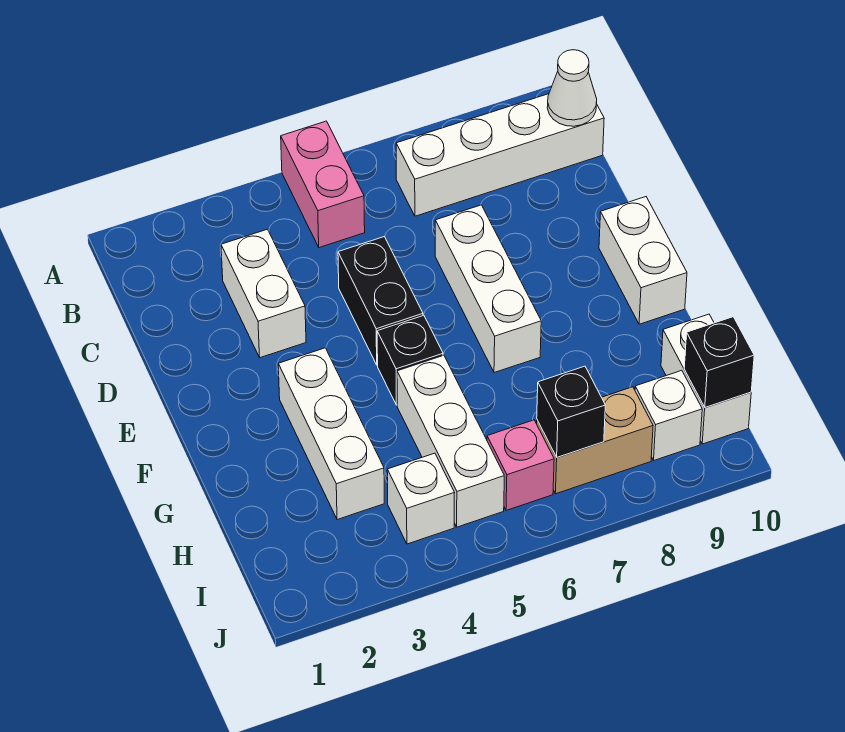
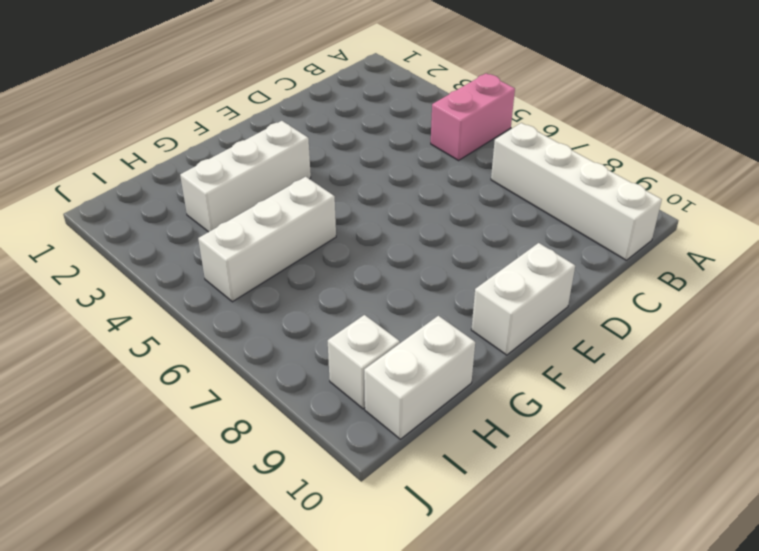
none -> white 1x2 brick [221,229,306,358]
none -> black 1x2 brick [338,236,423,365]
none -> white 1x3 brick [435,205,541,373]

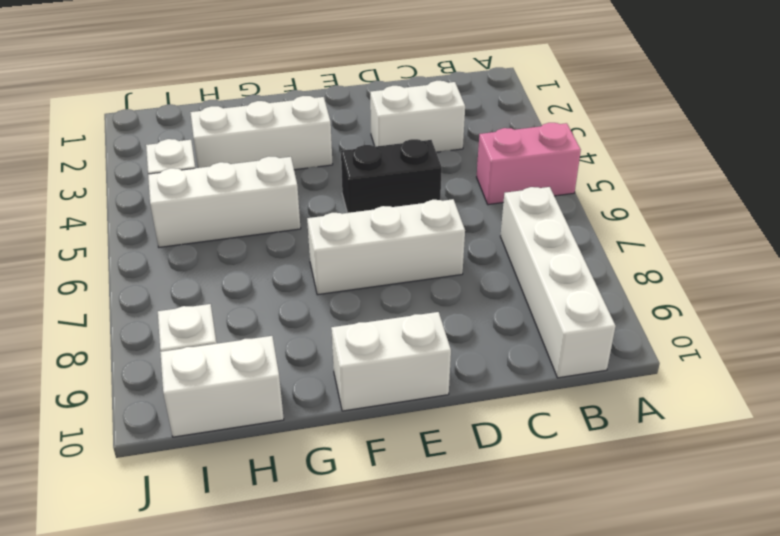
none -> black 1x1 brick [377,315,443,405]
none -> pink 1x1 brick [487,420,554,511]
none -> tan 1x2 brick [537,387,653,494]

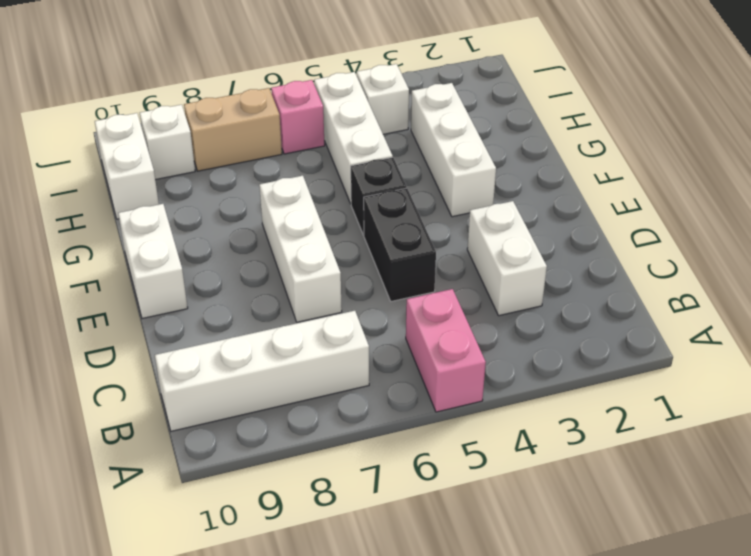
none -> white 1x1 cone [547,50,597,126]
none -> black 1x1 brick [537,366,605,457]
none -> black 1x1 brick [684,317,754,407]

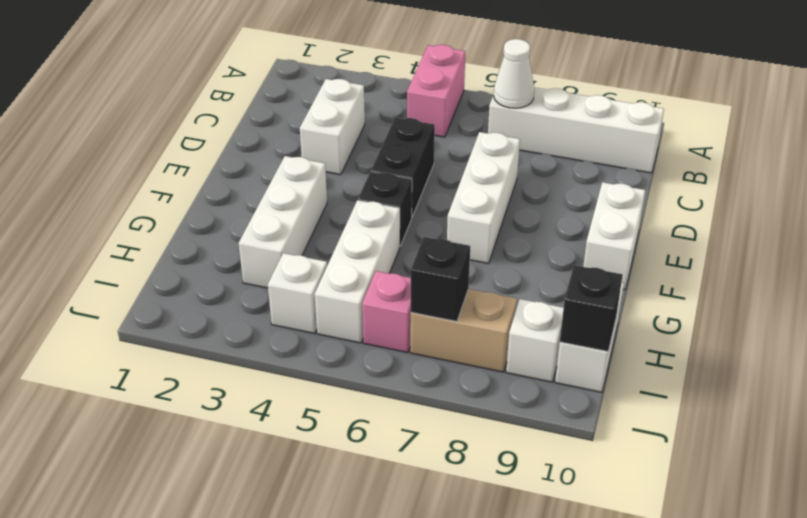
white 1x1 cone [493,39,534,108] -> white 1x1 cone moved to [547,50,597,126]

